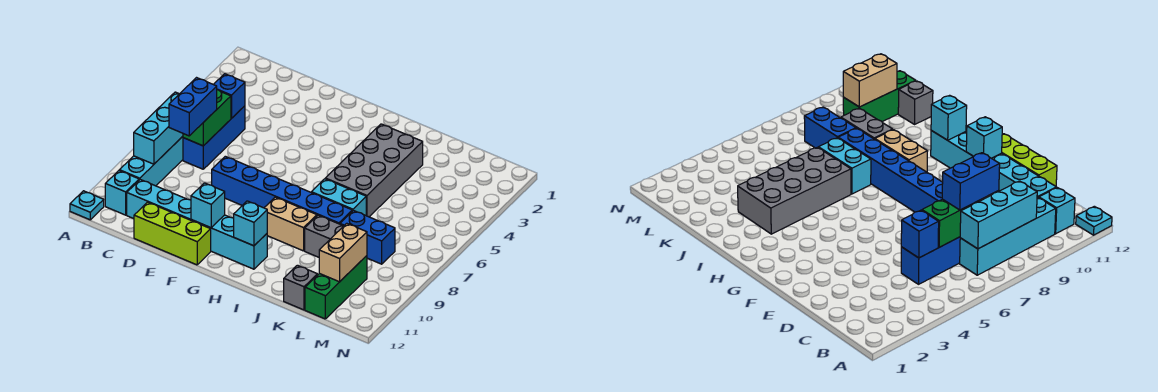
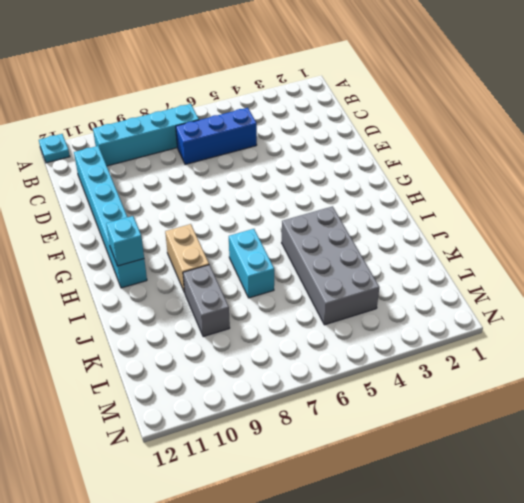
grey 2x4 brick [282,206,379,325] -> grey 2x4 brick turned to [325,124,423,217]
none -> cyan 1x1 brick [105,171,139,215]
none -> lime 1x3 brick [134,202,211,265]
none -> blue 1x6 brick [212,156,352,224]

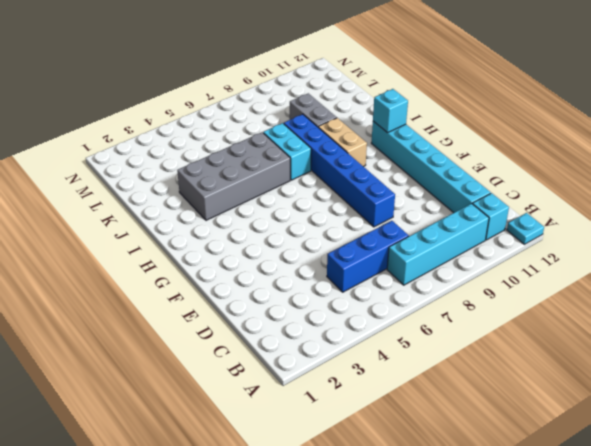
none -> lime 1x3 brick [134,202,211,265]
none -> blue 1x2 brick [340,211,395,264]
none -> grey 1x1 brick [284,265,317,310]

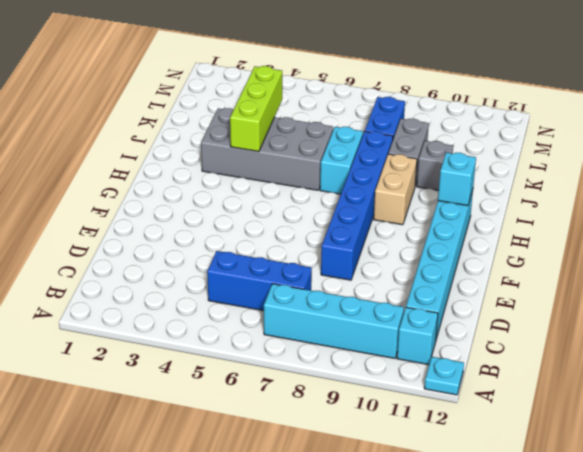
lime 1x3 brick [230,66,282,152] -> lime 1x3 brick moved to [134,202,211,265]
grey 1x1 brick [417,141,453,191] -> grey 1x1 brick moved to [284,265,317,310]
none -> green 1x3 brick [305,256,367,319]
none -> cyan 1x3 brick [134,92,183,164]
none -> blue 1x1 brick [214,74,245,119]

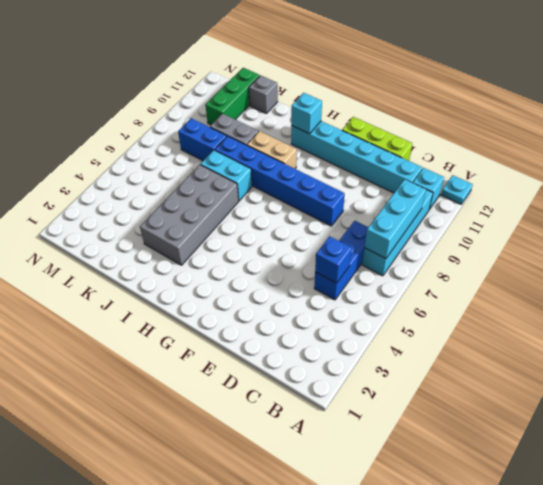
none -> green 1x2 brick [183,90,231,146]
none -> cyan 1x1 brick [191,183,225,228]
none -> tan 1x2 brick [319,223,367,282]

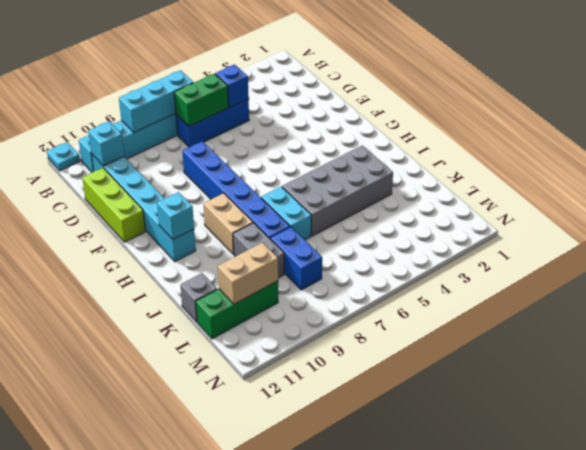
cyan 1x1 brick [88,121,124,166] -> cyan 1x1 brick moved to [191,183,225,228]
none -> blue 1x2 brick [169,78,217,136]

